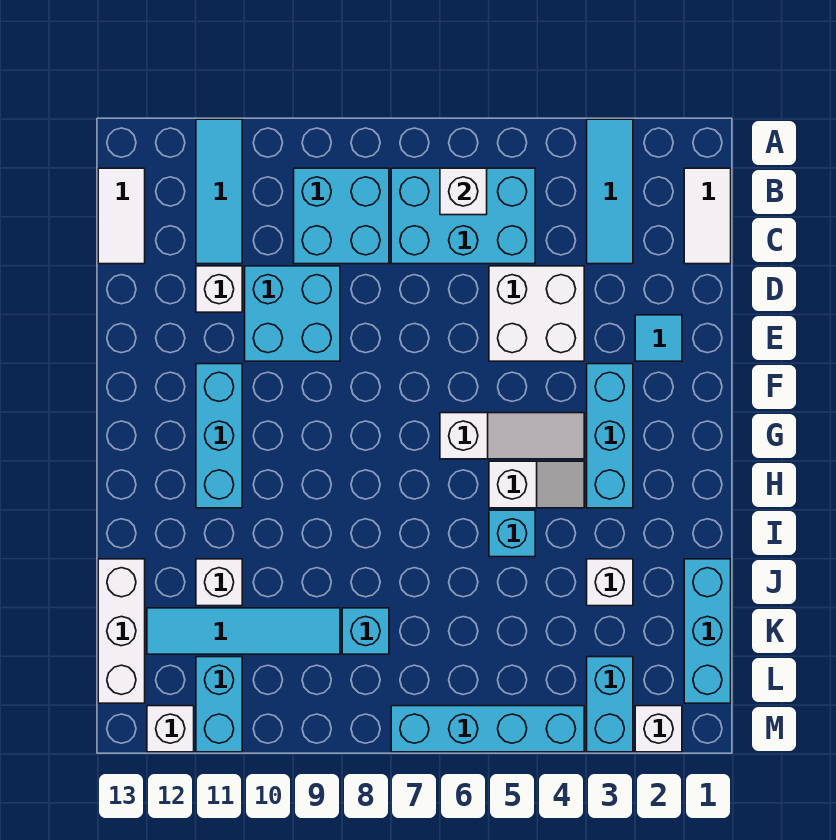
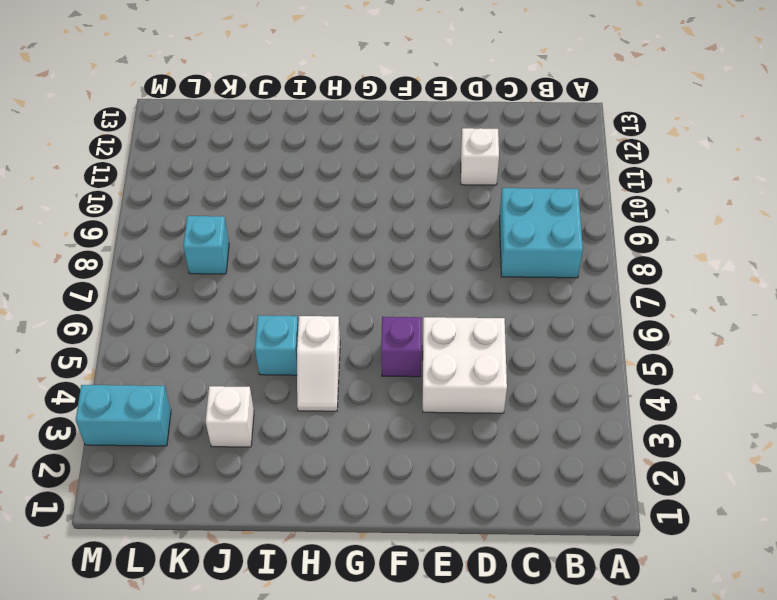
purple 1x1 brick [381,317,422,377] -> none
none -> cyan 1x3 tile [587,119,633,264]
none -> cyan 1x3 tile [196,119,242,264]
none -> white 1x2 tile [684,168,731,264]

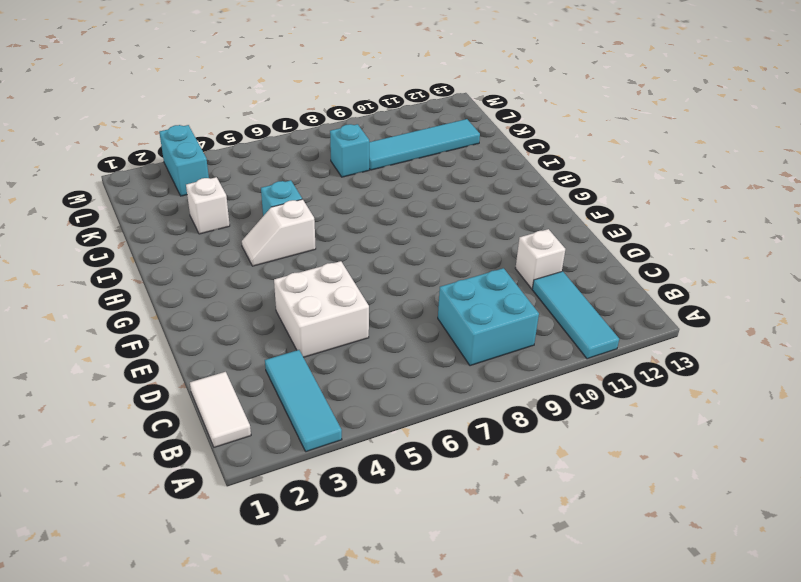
none -> cyan 2x3 brick [391,168,535,264]
none -> white 1x2 tile [98,168,145,264]
none -> cyan 2x2 brick [245,266,340,361]

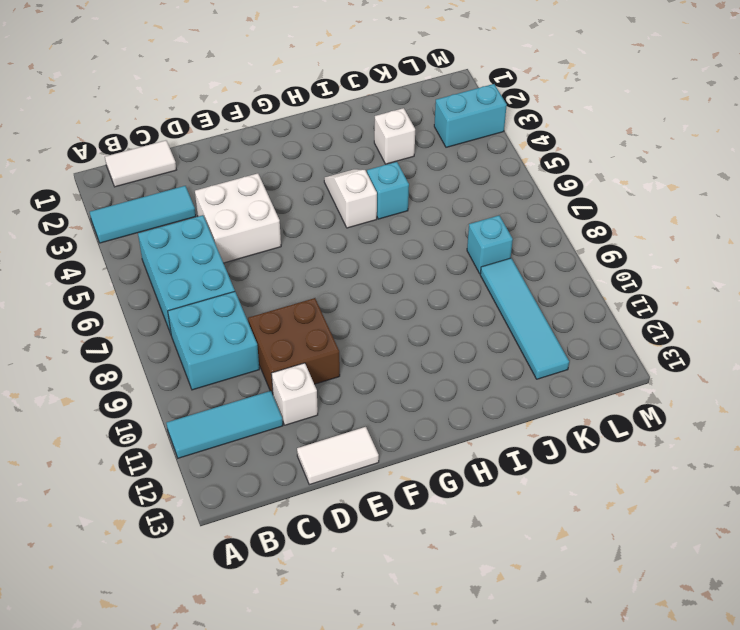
brown 2x2 brick [248,298,340,394] -> cyan 2x2 brick [245,266,340,361]
white 1x2 tile [297,427,379,485] -> white 1x2 tile moved to [98,168,145,264]
none -> cyan 1x1 tile [635,315,682,361]
none -> cyan 1x3 brick [587,364,633,508]
none -> cyan 1x3 brick [196,364,242,508]

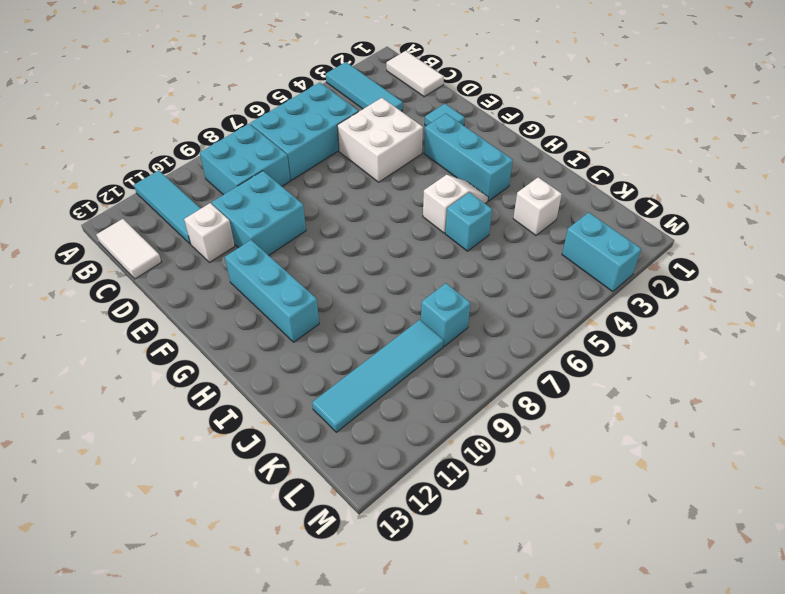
none -> white 1x3 slope [440,413,584,459]
none -> cyan 1x3 brick [684,559,731,703]
none -> white 1x1 brick [196,559,242,606]

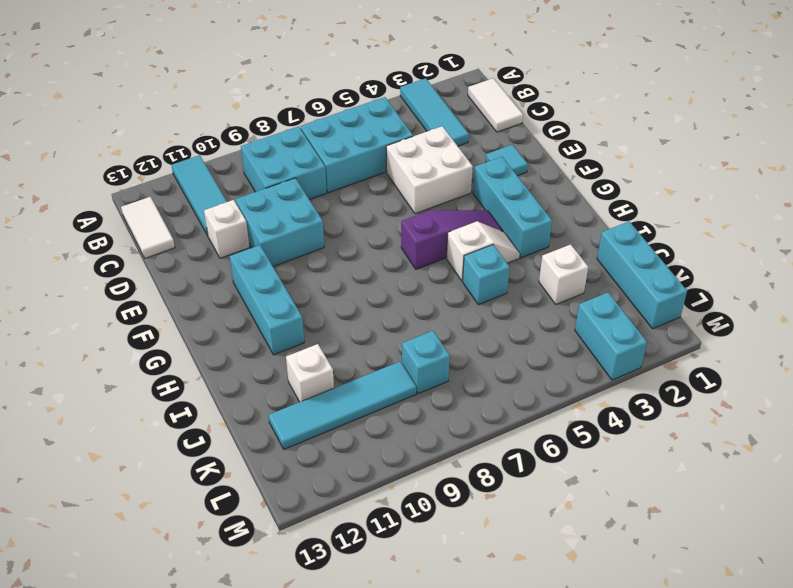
purple 1x3 slope [401,210,503,269] -> white 1x3 slope [440,413,584,459]
none -> white 1x3 brick [98,559,145,703]
none -> cyan 1x2 brick [196,657,242,752]
none -> white 1x1 brick [635,706,682,752]

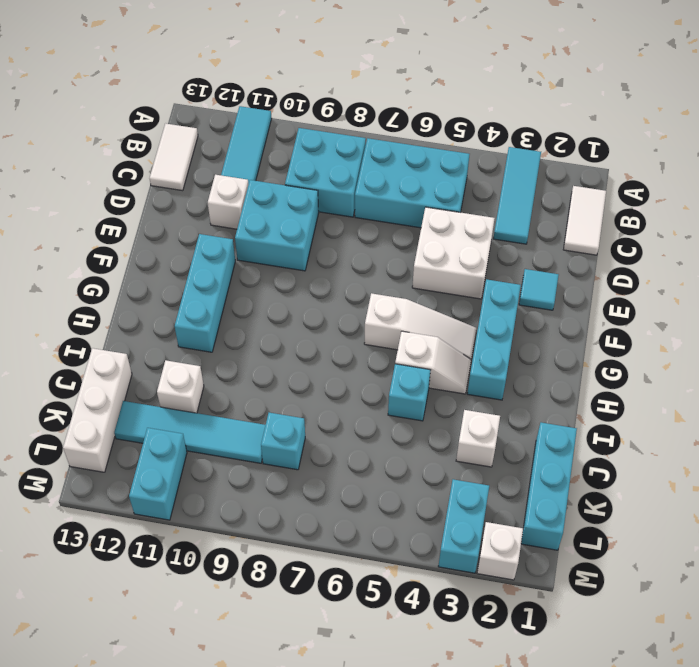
none -> cyan 1x4 brick [391,706,584,752]
none -> white 1x1 brick [147,706,194,752]
none -> white 1x1 brick [440,168,487,215]

